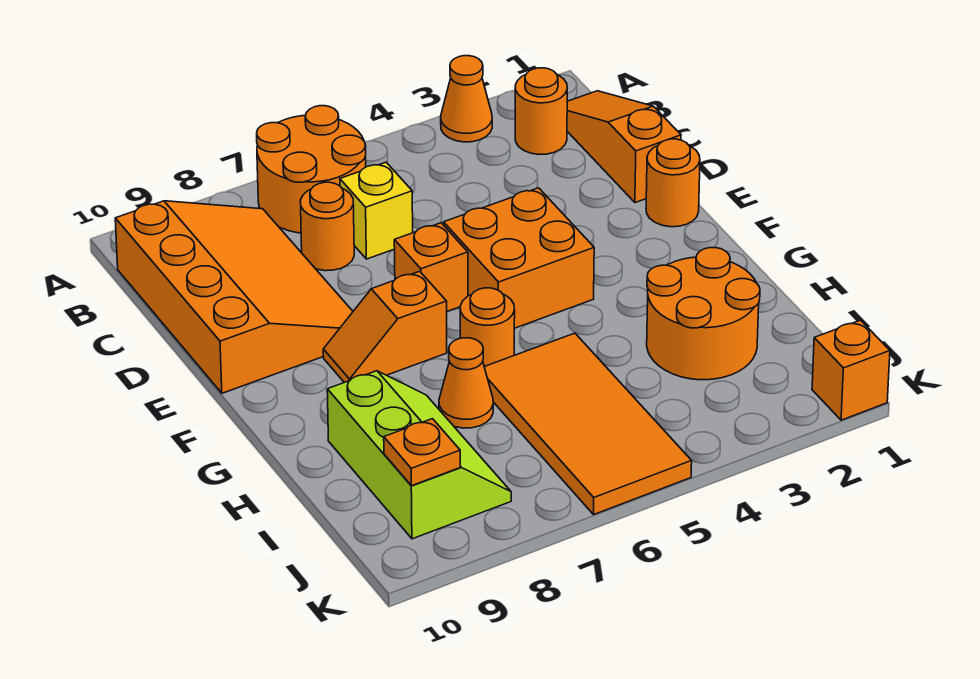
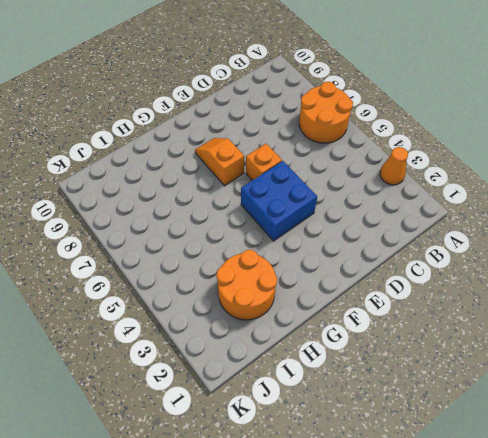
blue 2x2 brick [241,161,317,241] -> orange 2x2 brick [444,188,594,328]
none -> orange 1x3 slope [567,91,681,203]
none -> orange 1x1 round brick [515,68,567,155]
none -> orange 3x4 slope [115,201,353,393]

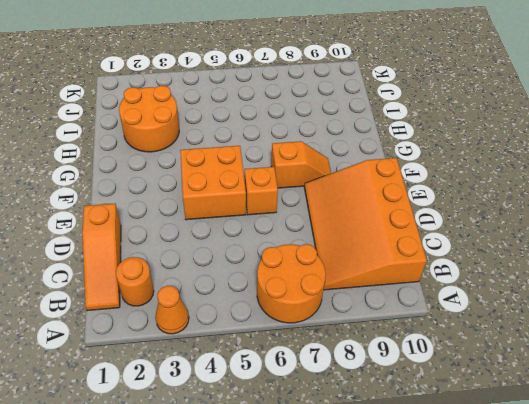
none -> yellow 1x1 brick [340,162,413,259]
none -> orange 1x1 round brick [300,182,354,271]
none -> orange 1x1 round brick [646,139,700,227]

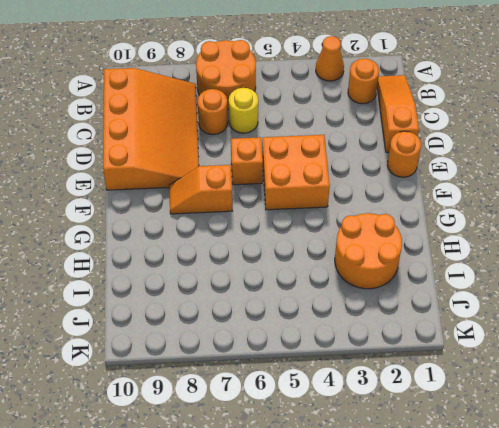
yellow 1x1 round brick [229,88,258,133] -> yellow 1x1 brick [340,162,413,259]
none -> orange 1x1 round brick [460,288,515,367]
none -> orange 2x4 tile [484,333,692,514]
none -> orange 1x1 cone [439,338,493,428]

